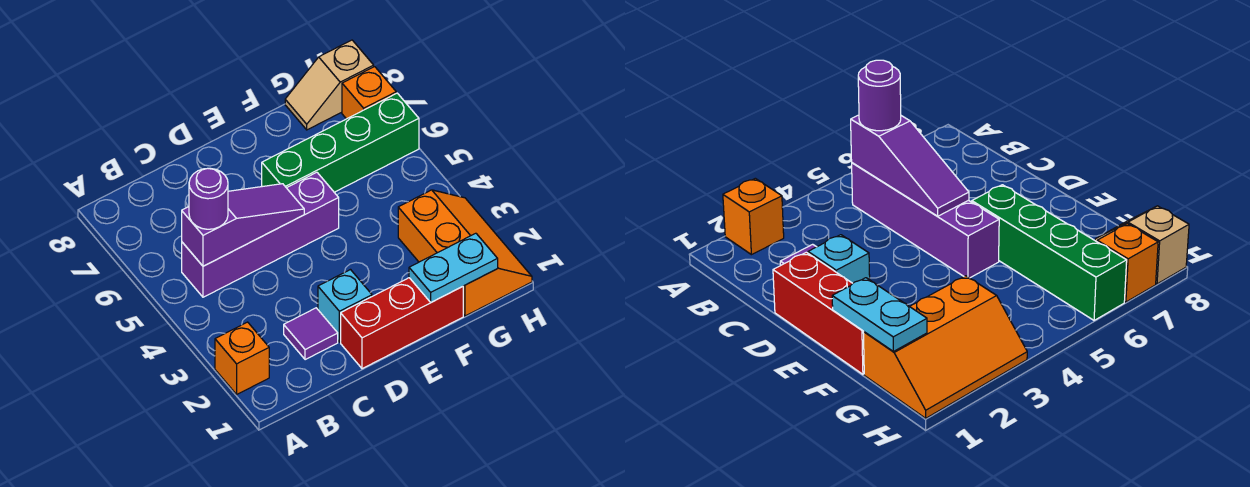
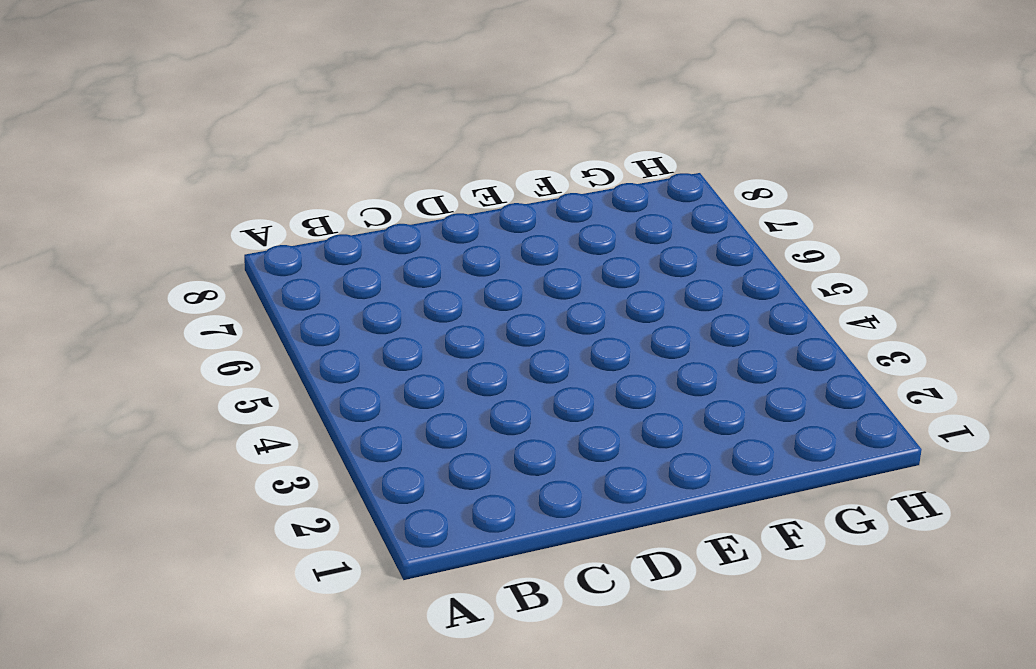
none -> orange 1x1 brick [215,322,269,394]
none -> purple 1x4 brick [182,172,339,297]
none -> purple 1x1 tile [284,308,338,360]

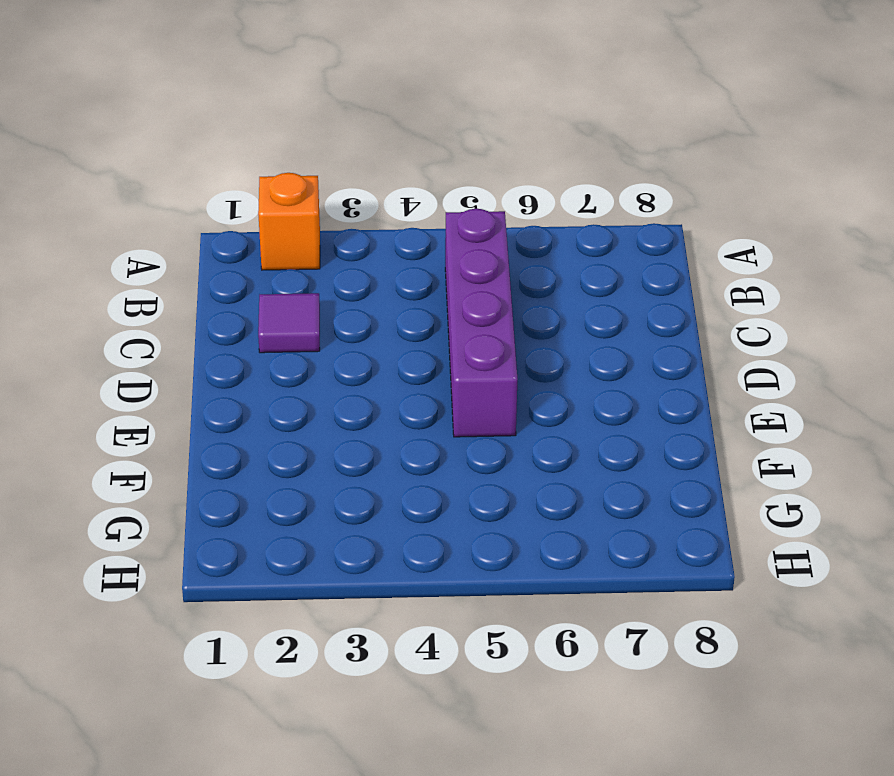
none -> red 1x3 brick [341,278,463,369]
none -> cyan 1x1 brick [318,270,372,342]
none -> green 1x4 brick [262,93,419,192]

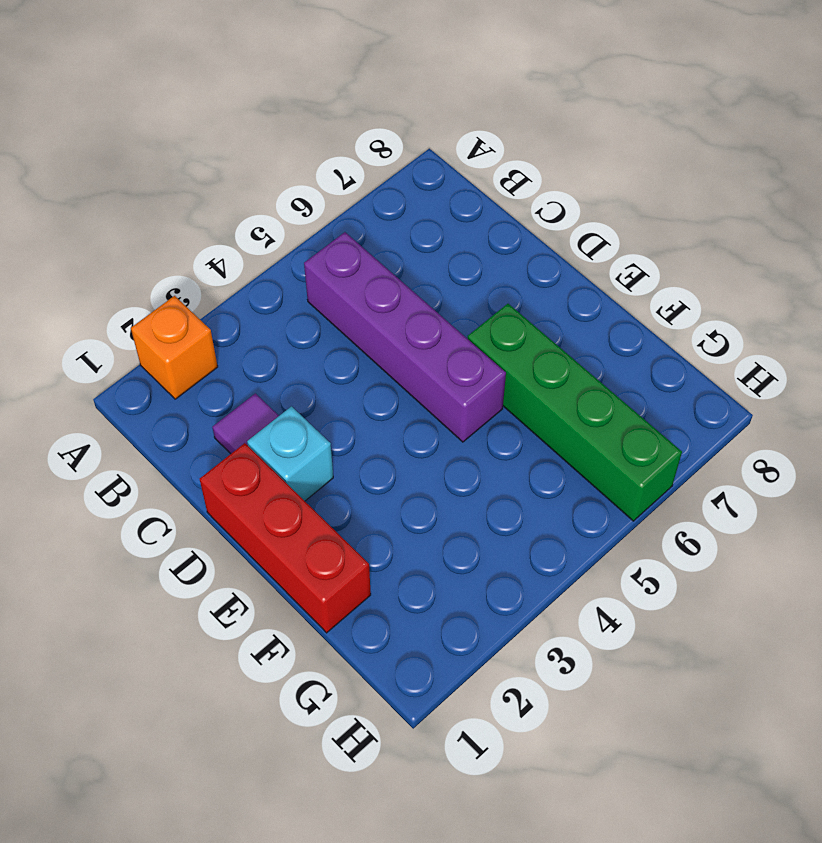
none -> orange 2x3 slope [398,190,532,316]
none -> tan 1x2 slope [285,40,374,130]
none -> orange 1x1 brick [342,67,396,119]

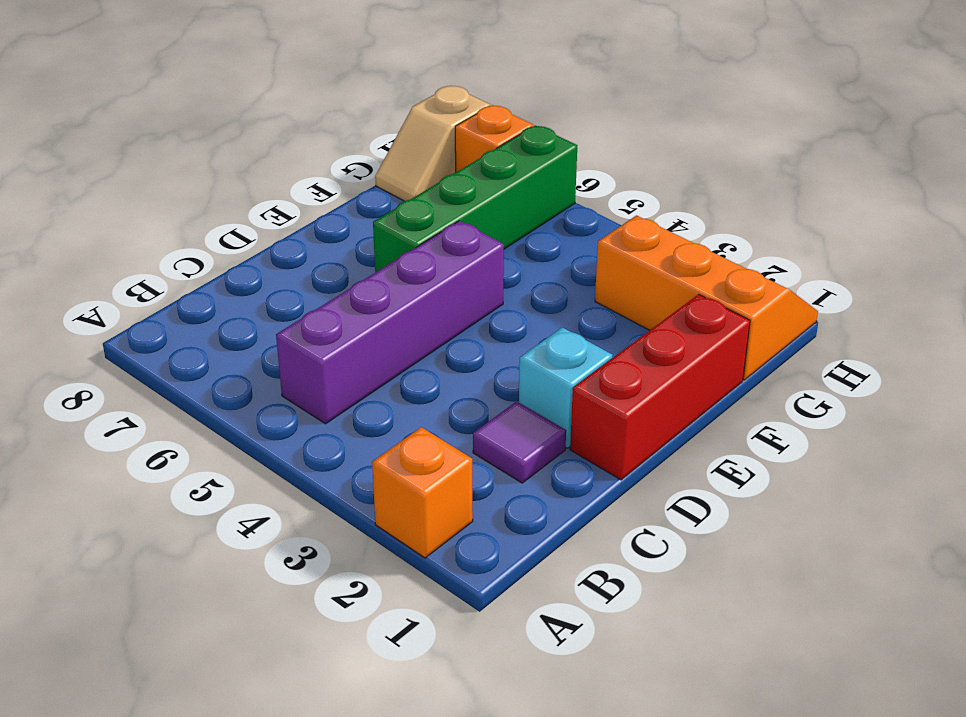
none -> purple 1x3 slope [182,184,304,266]
none -> cyan 1x2 plate [409,233,498,302]
none -> purple 1x1 round brick [189,168,228,229]

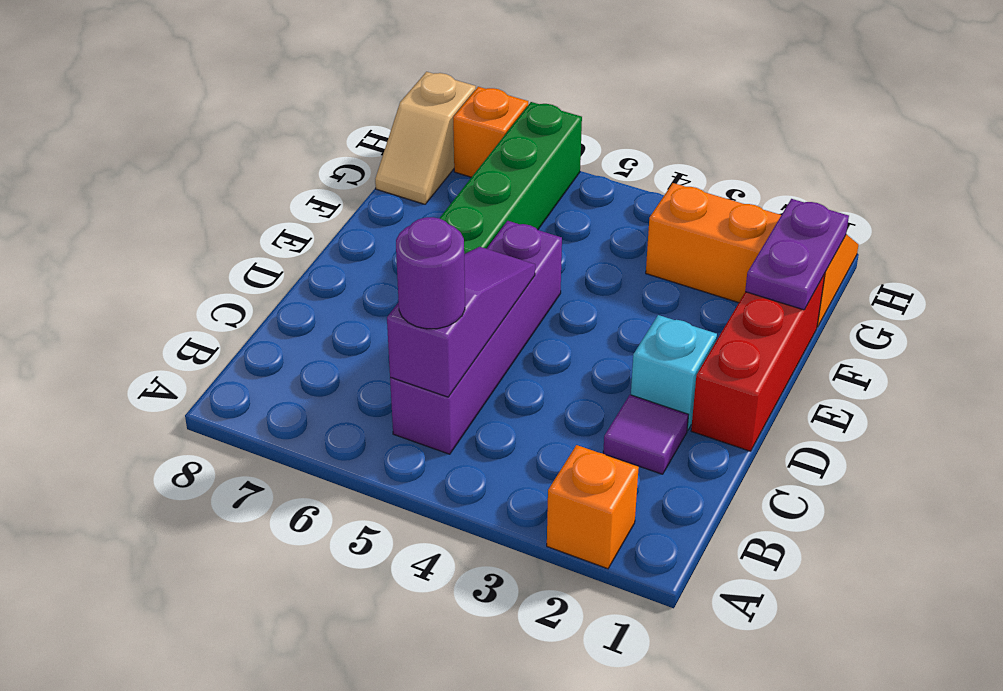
purple 1x2 plate [745,199,849,310] -> cyan 1x2 plate [409,233,498,302]

